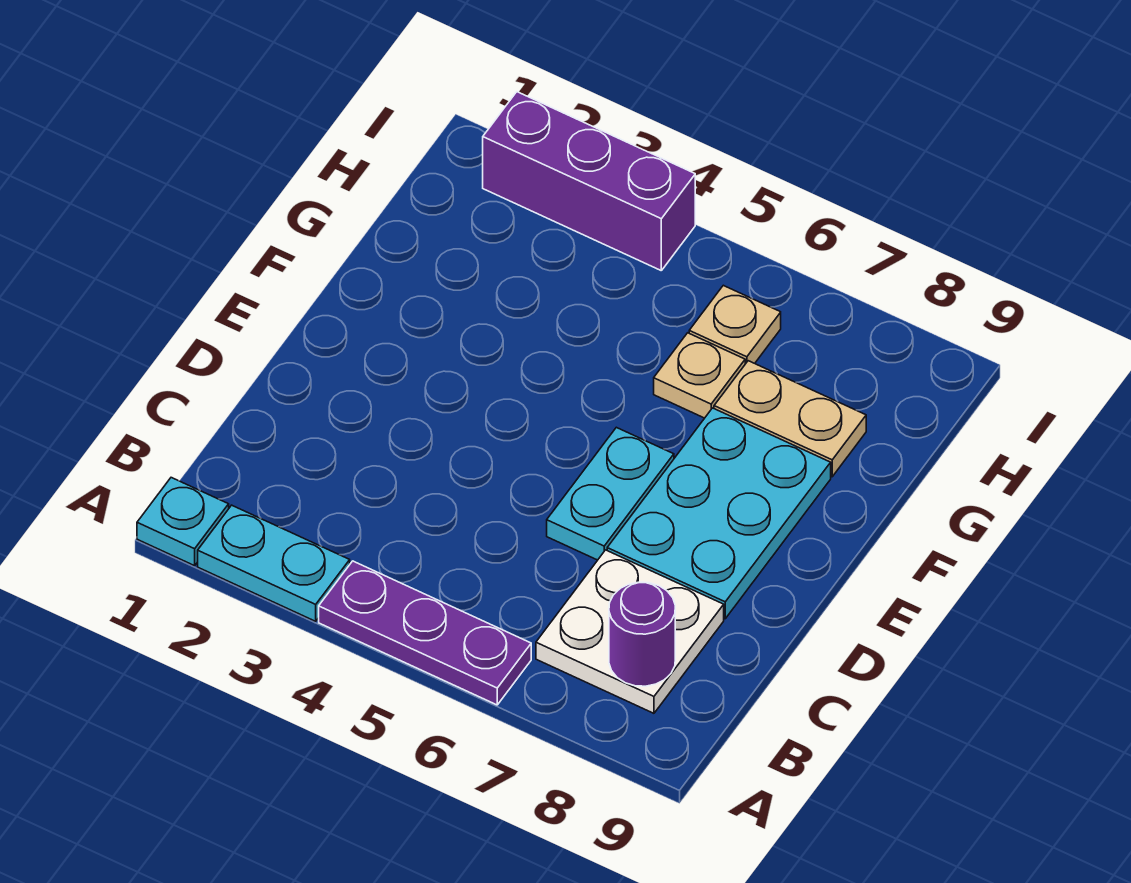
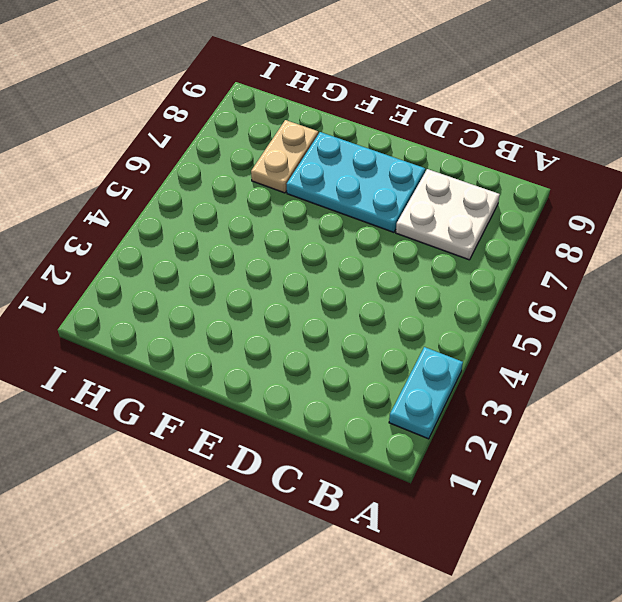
none -> cyan 1x1 plate [137,478,229,566]
none -> purple 1x3 plate [319,561,531,705]

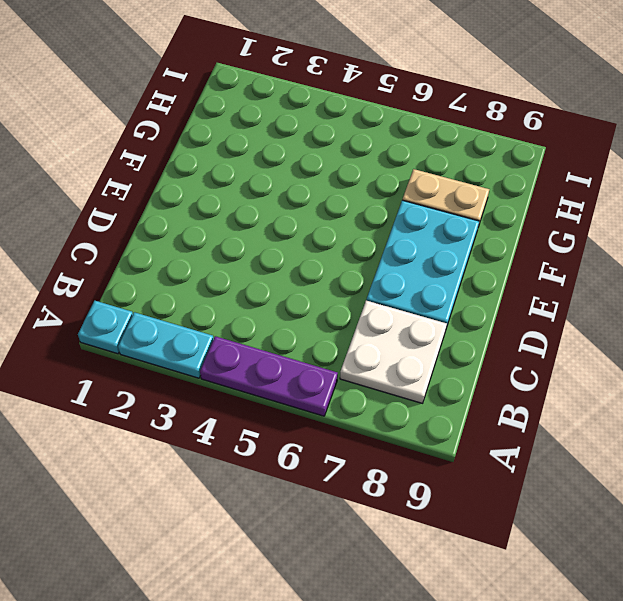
none -> cyan 1x2 plate [547,427,674,560]
none -> tan 1x1 plate [654,333,745,418]

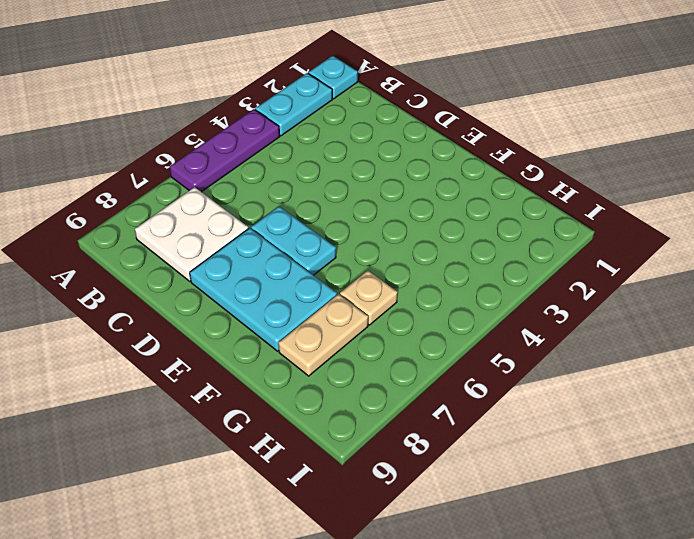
none -> tan 1x1 plate [689,285,781,364]
none -> purple 1x3 brick [483,92,695,270]

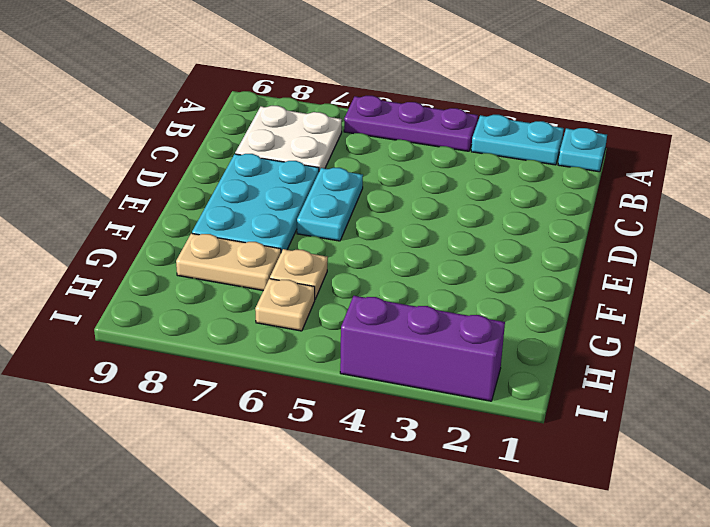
none -> purple 1x1 round brick [609,582,675,686]

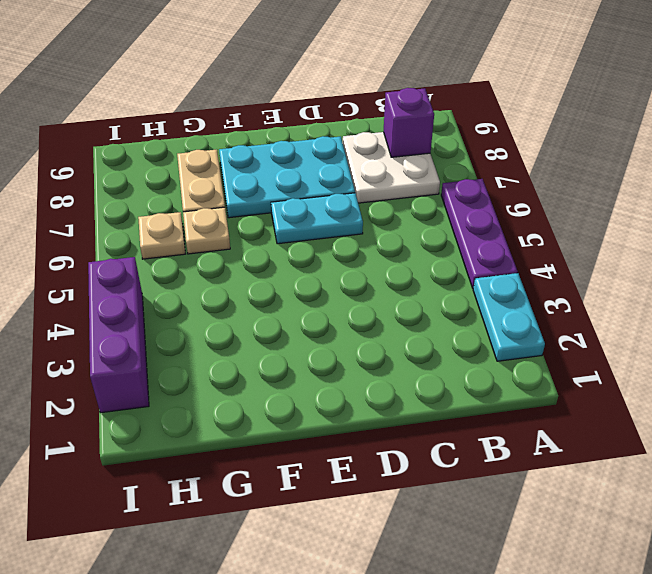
purple 1x1 brick [383,88,434,157] -> purple 1x1 round brick [609,582,675,686]
none -> cyan 1x1 plate [137,478,229,566]

